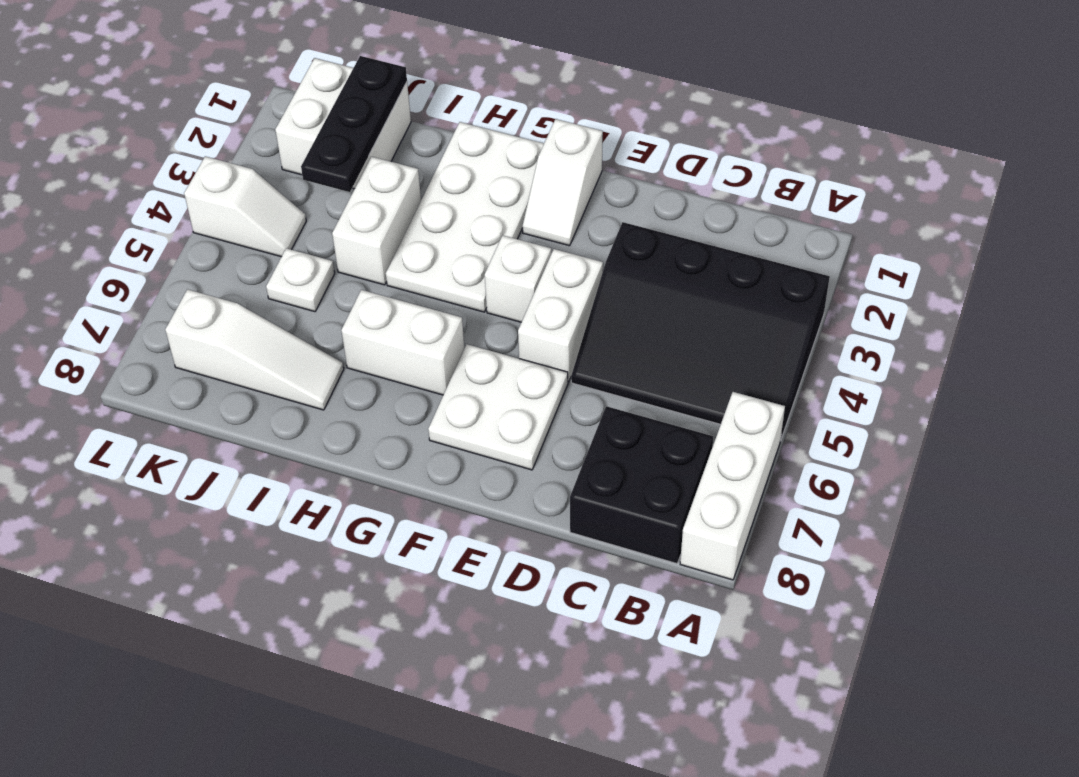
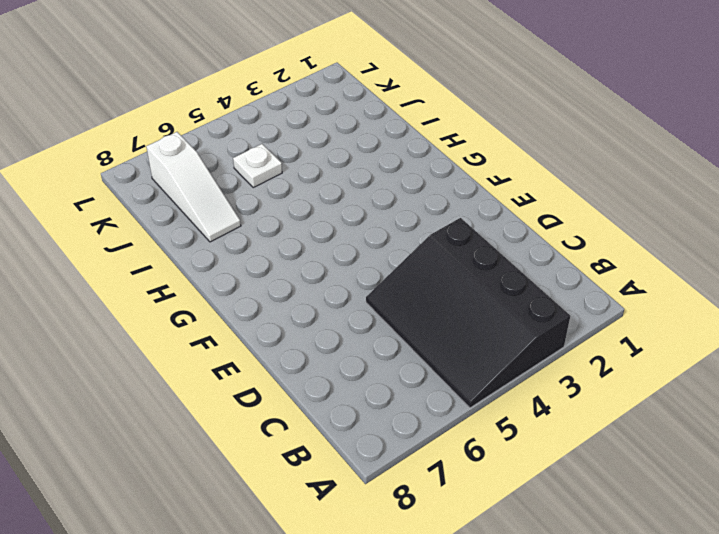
none -> white 1x3 brick [680,392,785,580]
none -> black 2x2 brick [570,406,713,564]
none -> white 1x2 brick [518,249,603,382]

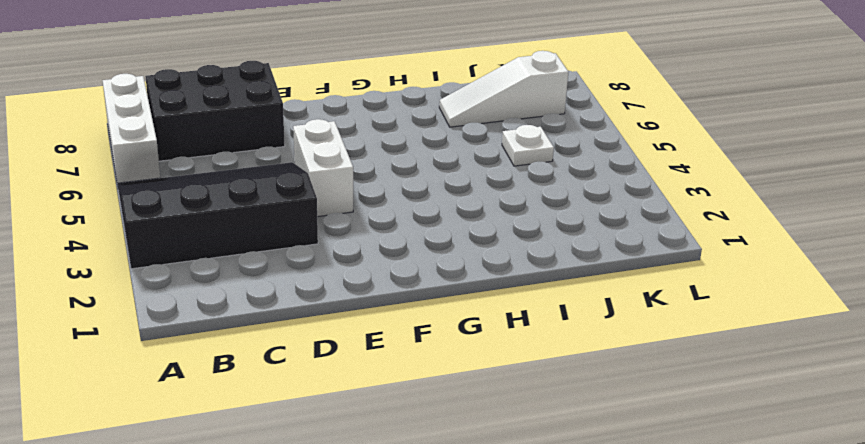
black 2x3 brick [145,61,285,161] -> black 2x2 brick [570,406,713,564]
none -> white 2x2 plate [428,344,568,470]
none -> white 1x2 slope [522,119,603,246]
none -> white 1x1 brick [485,235,551,322]

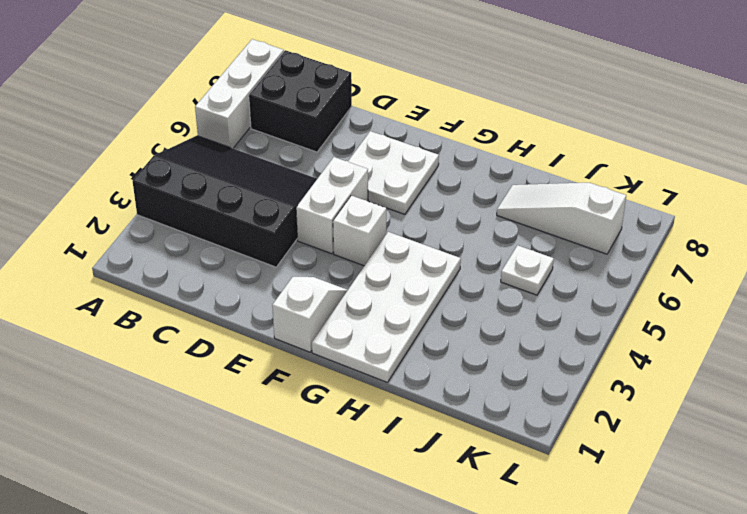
none -> white 1x2 brick [341,290,464,395]
none -> white 1x2 brick [332,157,421,285]
none -> white 2x2 brick [275,58,411,189]

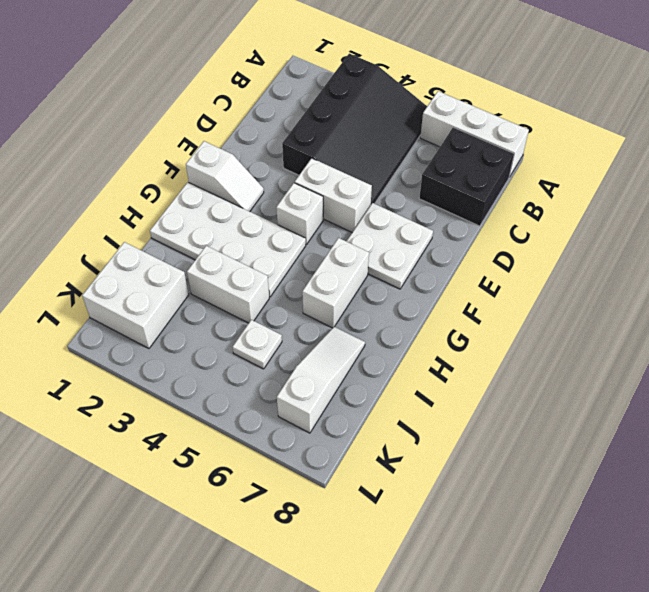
none -> white 1x2 slope [184,156,306,257]
none -> black 1x3 plate [301,56,407,192]

